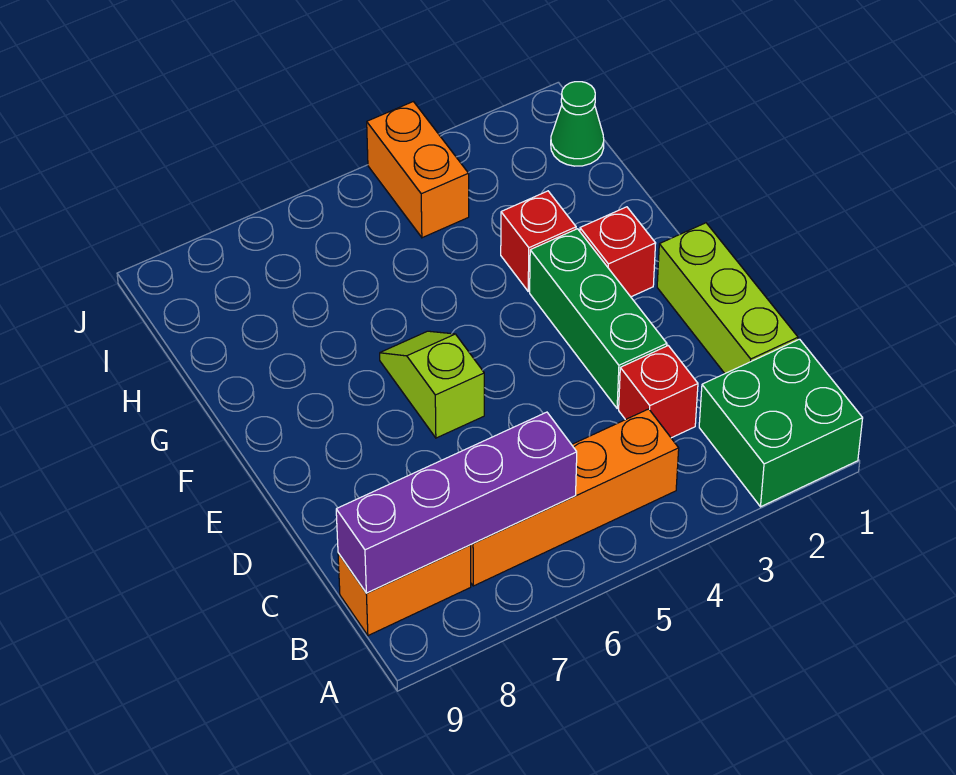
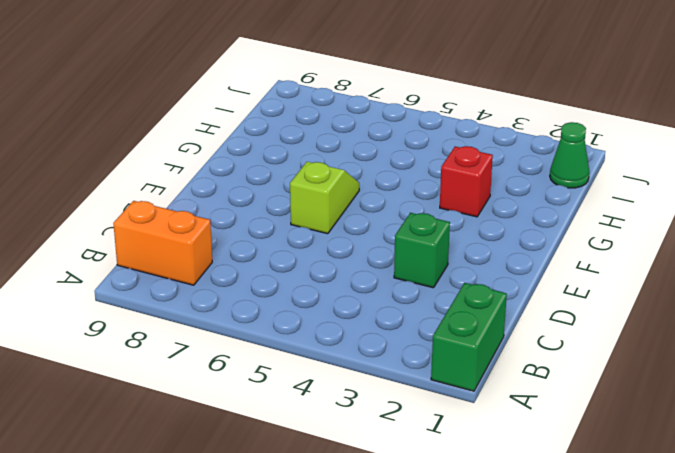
green 1x2 brick [431,283,507,391] -> green 2x2 brick [699,339,863,507]
green 1x1 brick [394,213,450,288] -> green 1x3 brick [530,229,667,409]
none -> orange 1x4 brick [471,409,679,586]
none -> lime 1x3 brick [657,223,798,373]
none -> red 1x1 brick [619,346,698,438]

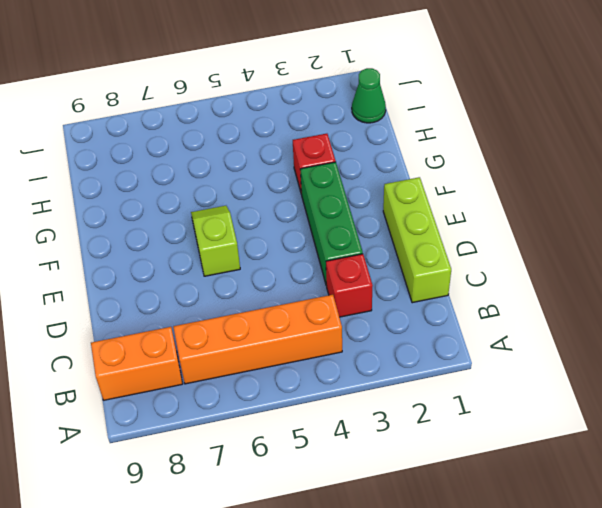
none -> green 2x2 brick [699,339,863,507]
none -> red 1x1 brick [580,207,656,297]
none -> orange 1x2 brick [367,102,469,238]

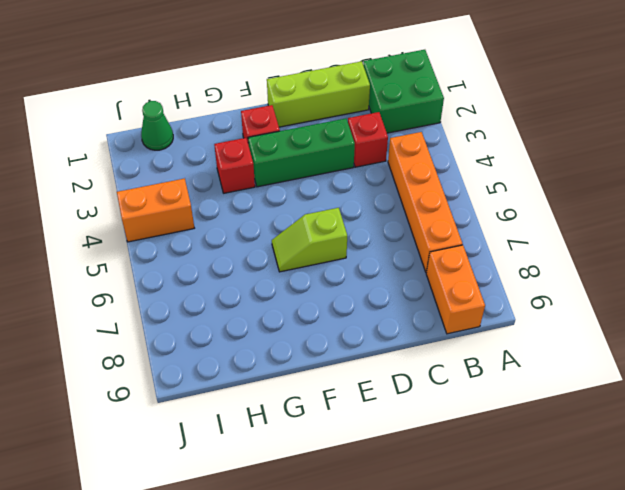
none -> purple 1x4 brick [336,412,577,593]

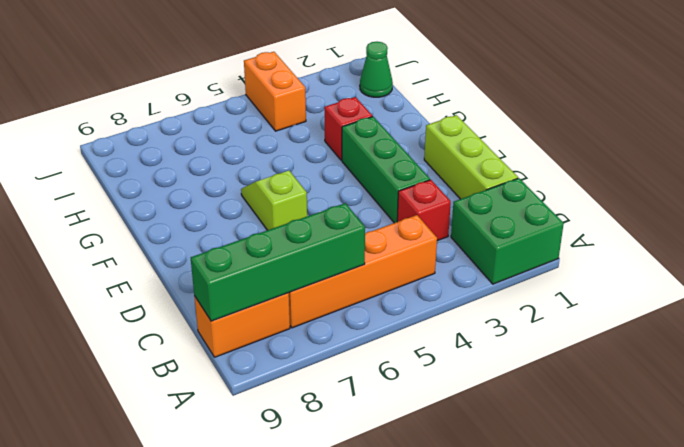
green 1x4 brick [191,203,365,321] -> purple 1x4 brick [336,412,577,593]
none -> red 1x1 brick [580,207,656,297]

